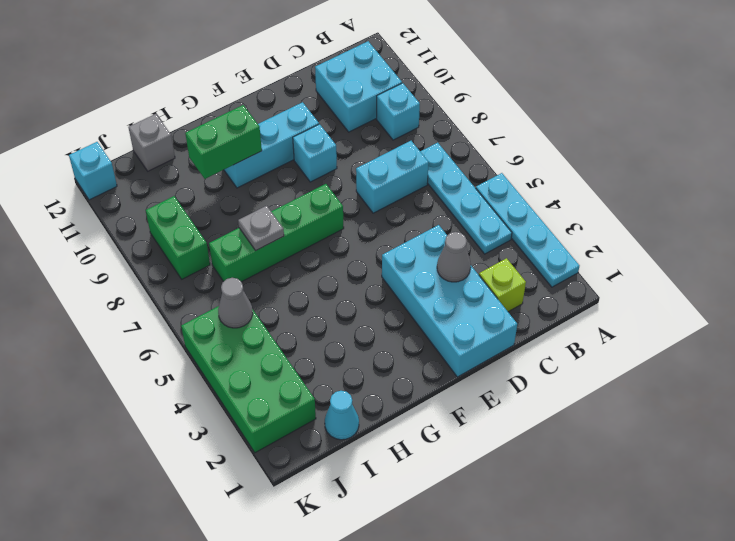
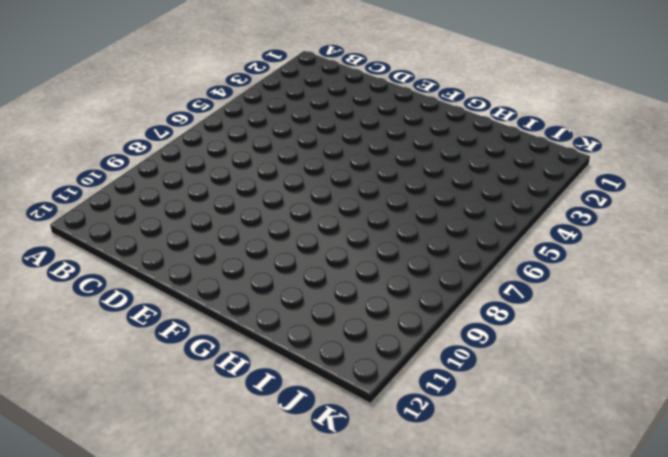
none -> cyan 1x4 plate [476,173,580,287]
none -> cyan 1x4 plate [420,143,512,254]
none -> cyan 1x1 brick [377,83,420,140]

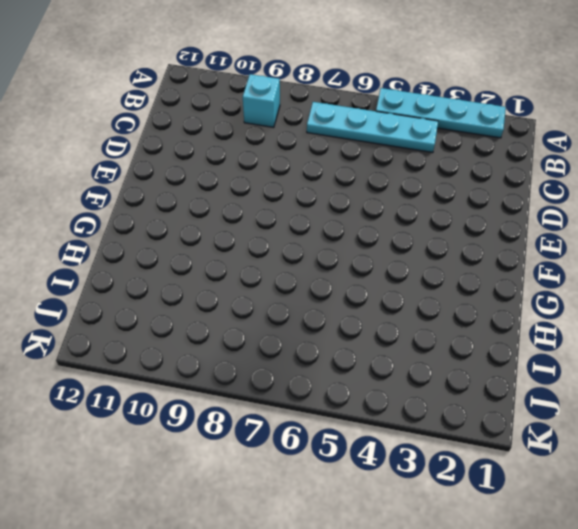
none -> cyan 2x2 brick [315,41,402,132]
none -> lime 1x1 brick [479,258,526,312]
none -> cyan 1x2 brick [356,141,429,213]

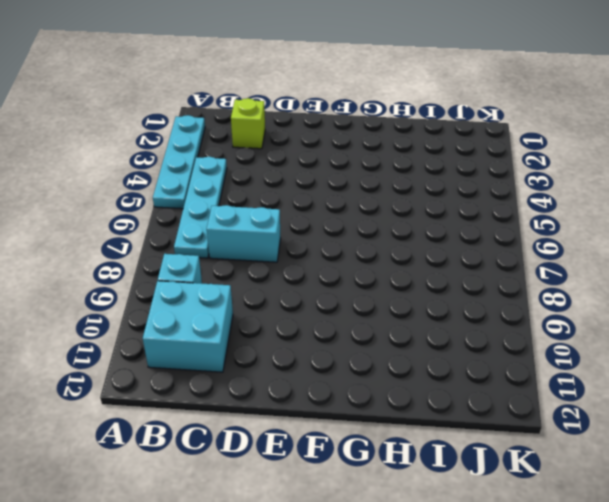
none -> cyan 2x4 brick [382,225,517,377]
none -> cyan 1x1 brick [293,124,337,182]
none -> cyan 1x3 brick [224,102,319,188]

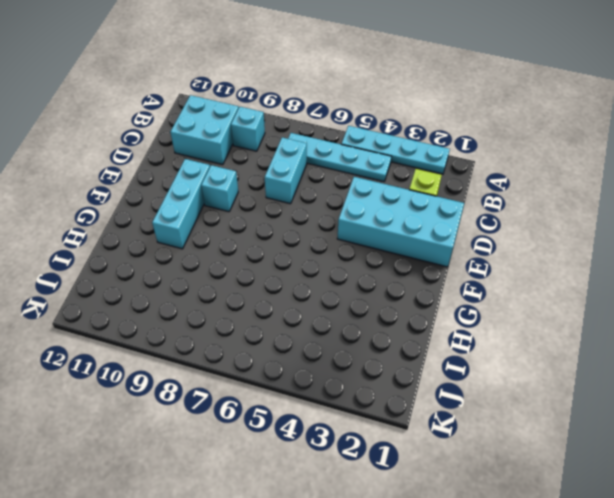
none -> green 1x4 brick [209,184,344,282]
none -> cyan 1x1 cone [325,391,359,440]
none -> grey 1x1 brick [129,114,175,171]

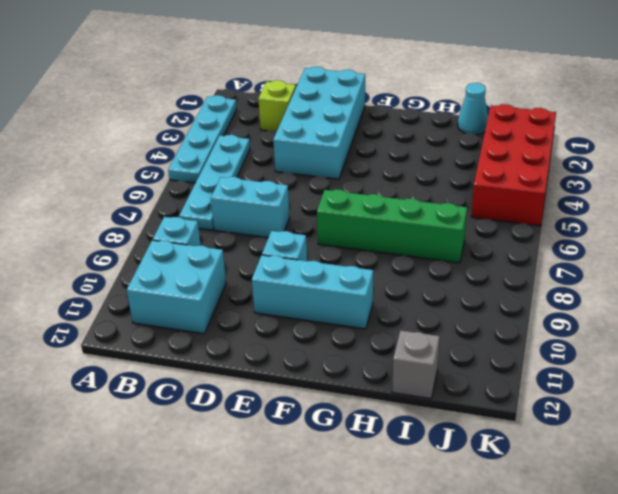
red 2x4 brick [471,104,556,226] -> green 2x4 brick [181,306,316,453]
none -> green 1x2 brick [146,196,210,279]
none -> cyan 1x1 brick [69,142,117,200]
none -> grey 1x1 cone [437,232,471,282]

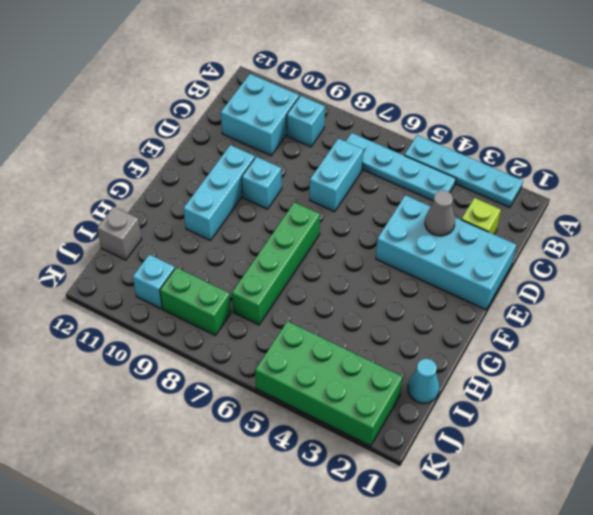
cyan 1x1 brick [133,255,175,309] -> cyan 1x1 brick moved to [69,142,117,200]
none -> green 1x2 brick [185,105,262,179]
none -> grey 1x1 plate [238,206,284,250]
none -> grey 1x1 cone [218,278,253,328]

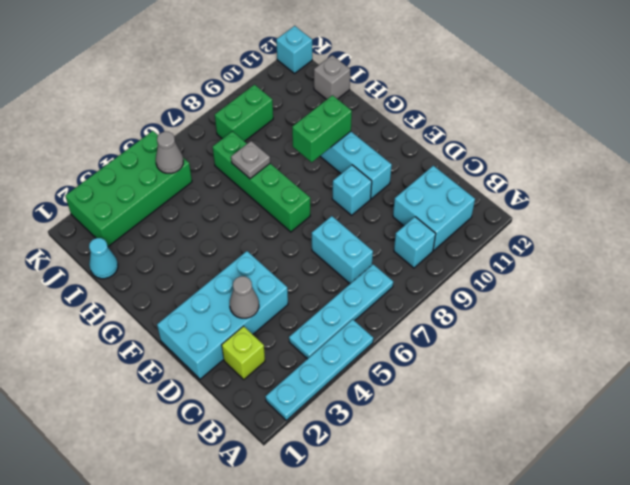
green 1x2 brick [292,95,352,162] -> green 1x2 brick turned to [185,105,262,179]

